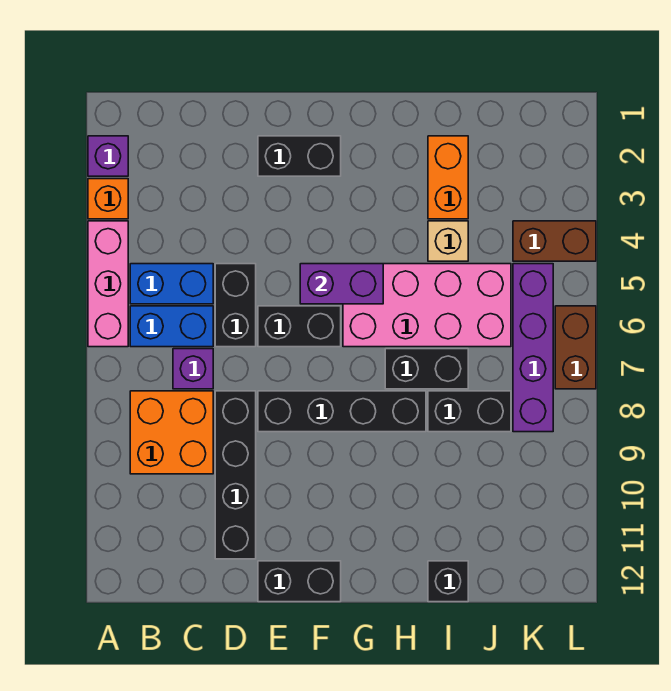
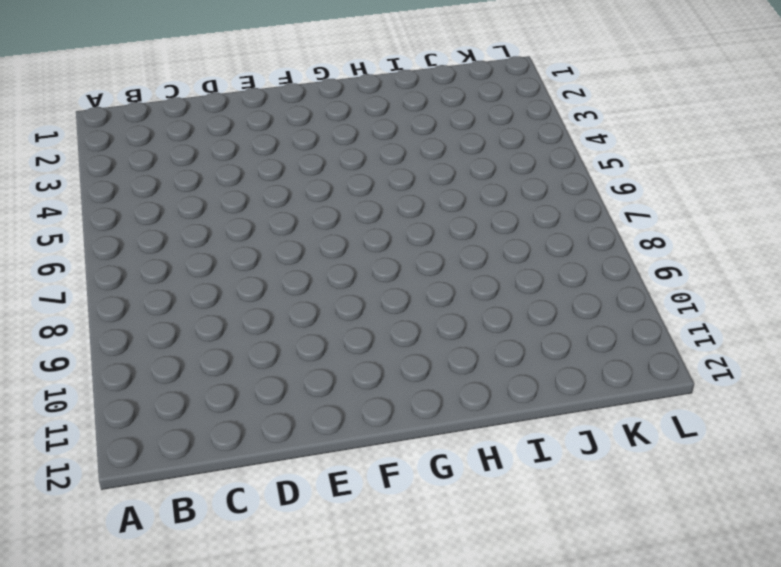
none -> purple 1x1 brick [88,136,128,176]
none -> orange 1x1 brick [88,179,128,219]
none -> pink 1x3 brick [88,221,128,347]

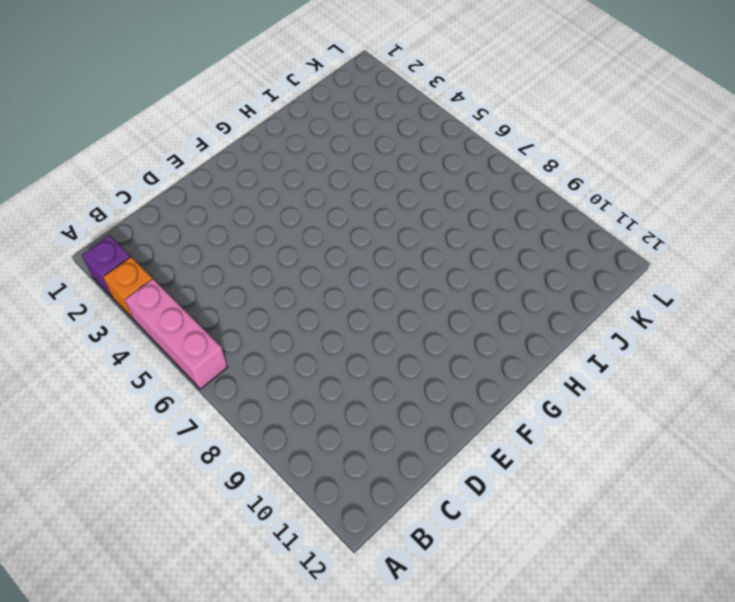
none -> blue 1x2 brick [130,264,213,304]
none -> blue 1x2 brick [130,306,213,347]
none -> orange 2x2 brick [130,391,213,474]

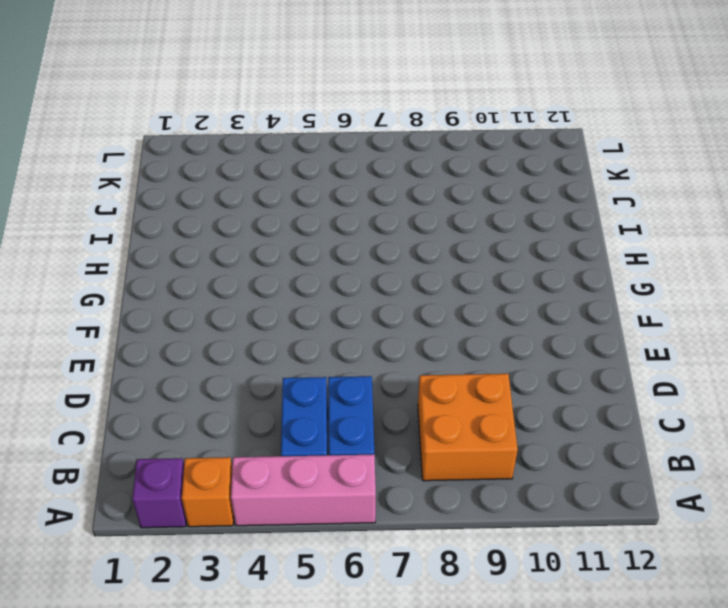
none -> purple 1x1 brick [173,349,213,389]
none -> black 1x2 brick [215,264,256,347]
none -> black 1x4 brick [215,391,256,559]

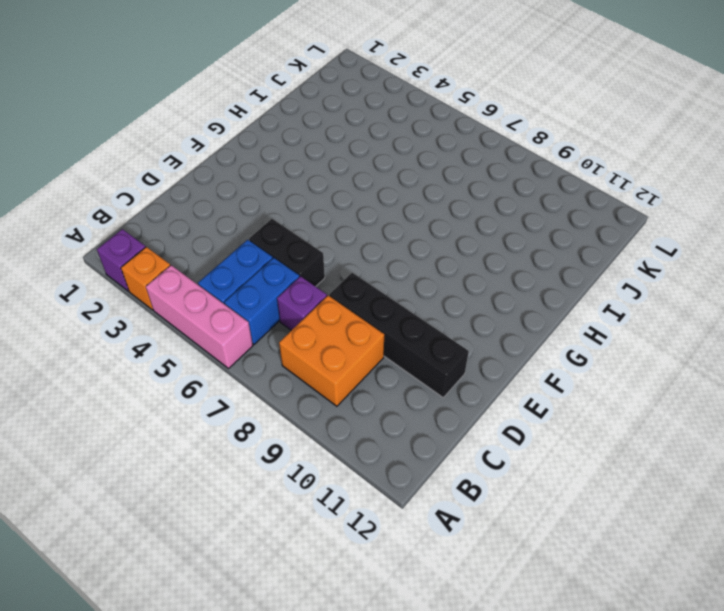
none -> black 1x2 brick [258,136,341,176]
none -> black 1x2 brick [258,306,341,347]
none -> black 1x4 brick [258,391,426,432]

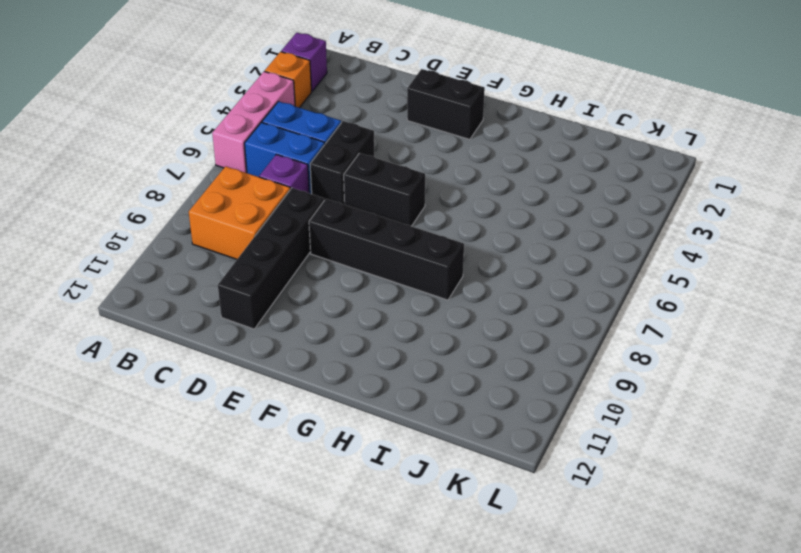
none -> black 1x2 brick [258,561,341,602]
none -> pink 2x4 brick [343,264,511,347]
none -> black 1x2 brick [385,349,468,389]

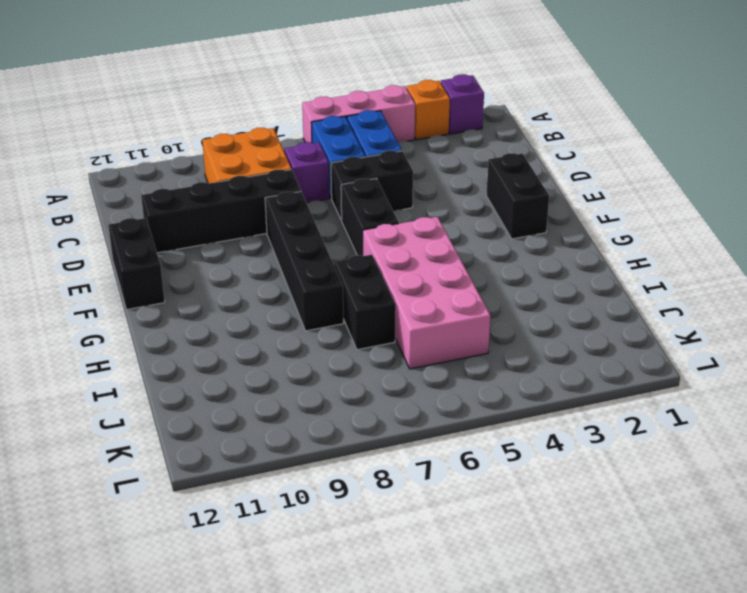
none -> orange 1x2 brick [428,136,468,219]
none -> tan 1x1 brick [428,221,468,261]
none -> black 1x2 brick [428,391,511,432]

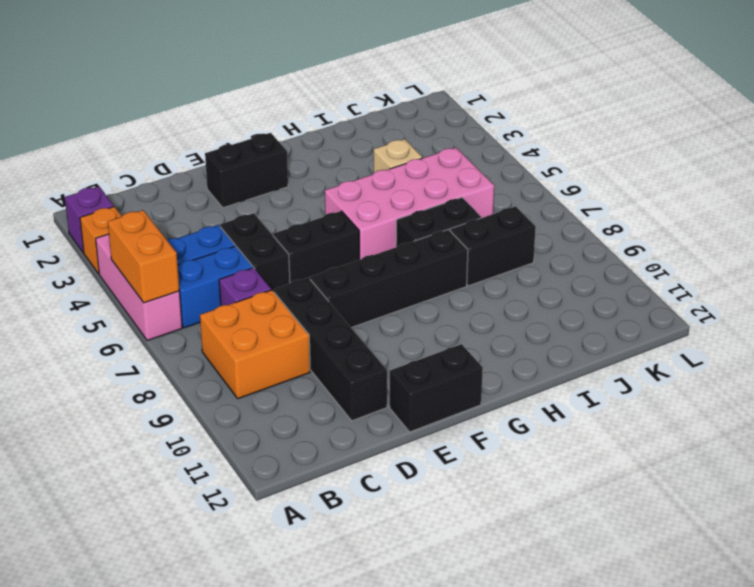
orange 1x2 brick [108,210,179,303] -> orange 1x2 brick moved to [428,136,468,219]
none -> black 1x1 brick [428,561,468,602]
none -> brown 1x2 brick [513,221,596,261]
none -> purple 1x4 brick [513,264,553,432]

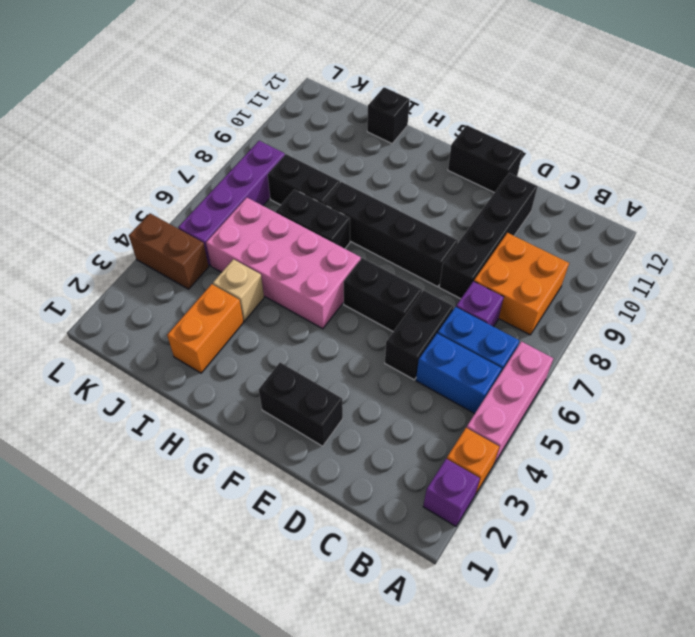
none -> brown 1x2 brick [555,306,596,389]
none -> purple 1x2 brick [300,264,383,304]

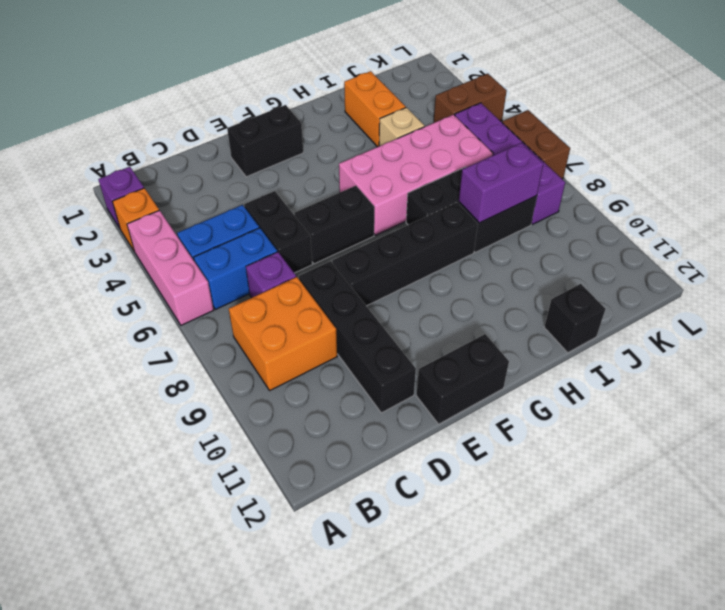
purple 1x2 brick [459,143,543,223] -> purple 1x2 brick moved to [300,264,383,304]

